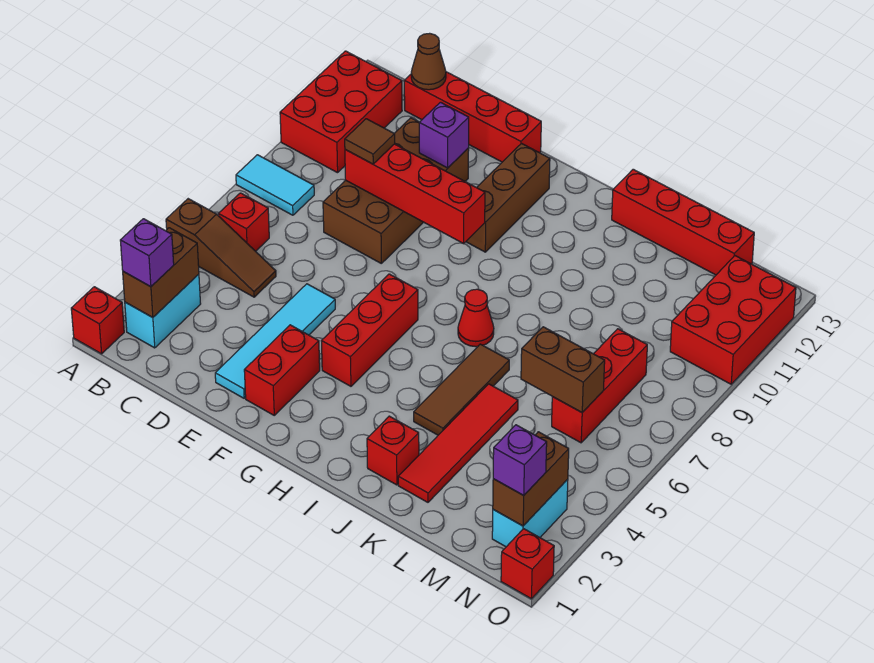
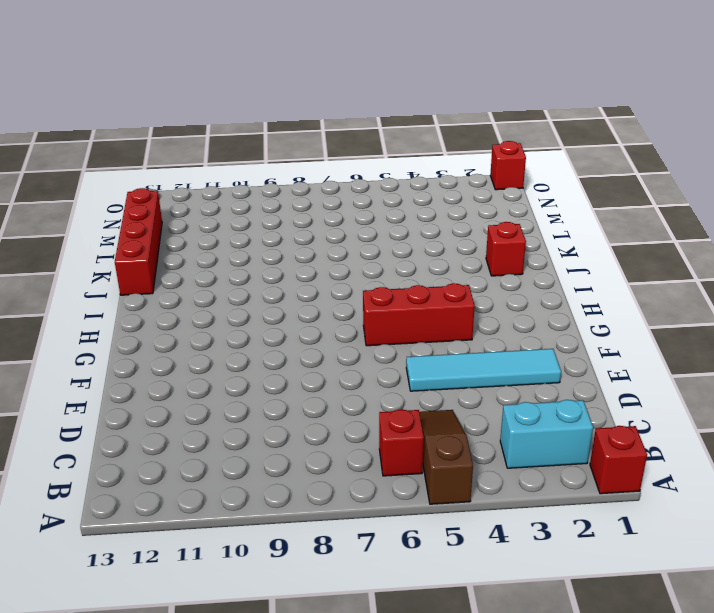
none -> cyan 1x2 tile [236,155,314,215]
none -> red 2x3 brick [280,51,402,173]
none -> red 1x4 brick [404,72,541,162]
none -> brown 2x4 brick [323,118,469,263]

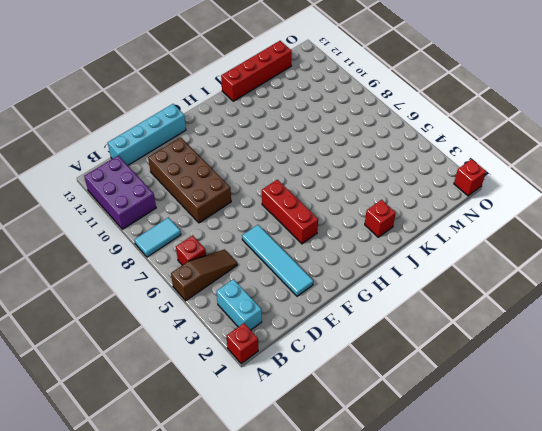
purple 2x3 brick [84,156,156,229] -> red 2x3 brick [280,51,402,173]
cyan 1x4 brick [108,104,186,165] -> red 1x4 brick [404,72,541,162]
none -> red 1x2 brick [244,325,320,415]
none -> brown 1x3 brick [466,144,550,252]
none -> red 1x1 cone [458,289,494,347]
none -> brown 1x3 tile [414,344,509,435]

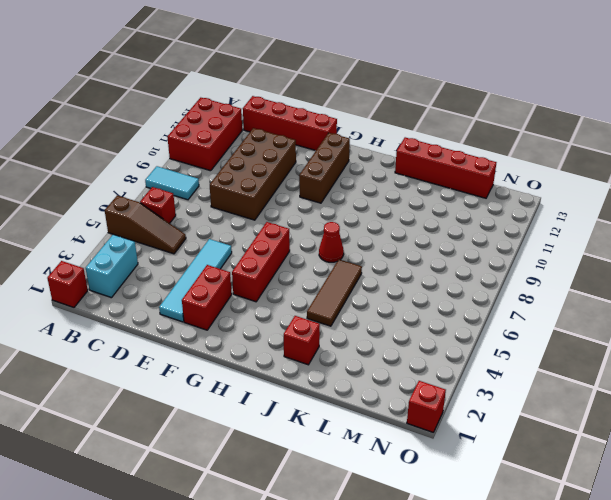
none -> red 1x4 tile [398,384,518,502]
none -> red 1x3 brick [552,329,647,443]
none -> cyan 1x2 brick [492,479,568,547]
none -> red 2x3 brick [670,256,796,384]

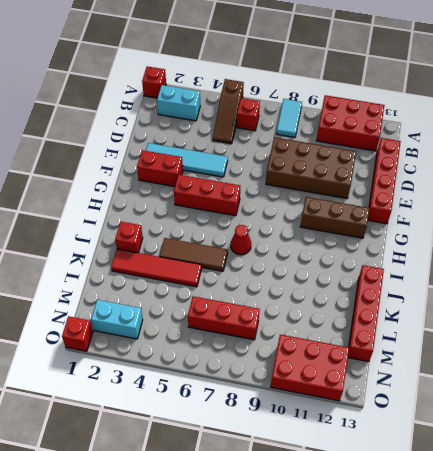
none -> brown 1x2 brick [123,228,199,318]
none -> brown 1x1 cone [411,33,446,90]
none -> red 1x4 brick [345,144,485,244]
none -> purple 1x1 brick [419,102,469,168]

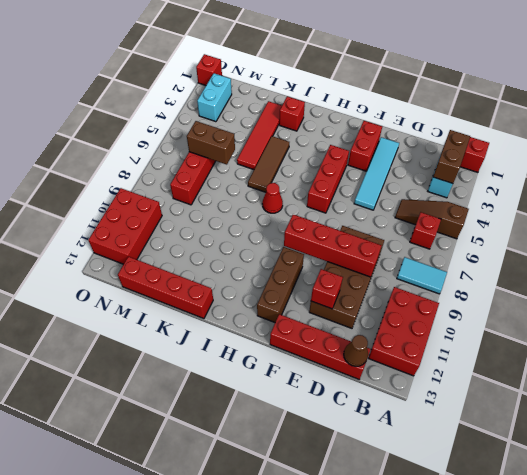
red 1x1 brick [311,269,343,309] -> purple 1x1 brick [419,102,469,168]
none -> brown 1x2 brick [493,432,569,526]
none -> purple 1x1 brick [120,219,174,287]
none -> brown 1x1 tile [345,119,395,164]
none -> purple 1x1 brick [493,425,547,495]

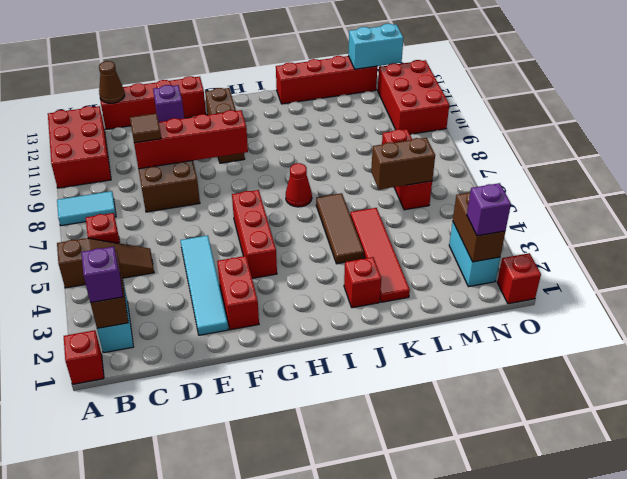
cyan 1x2 brick [348,24,403,69] -> none

